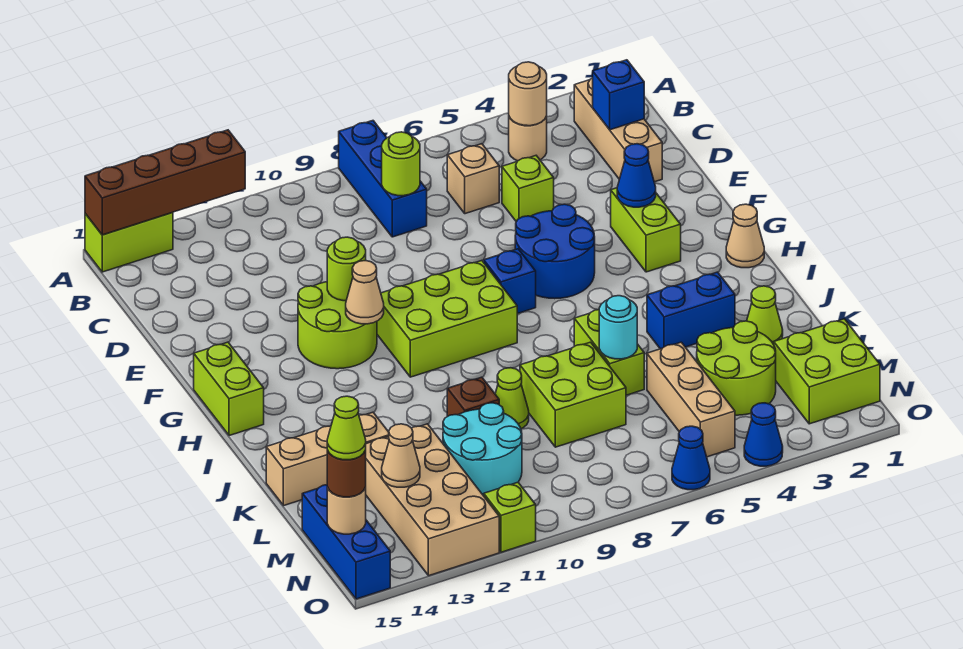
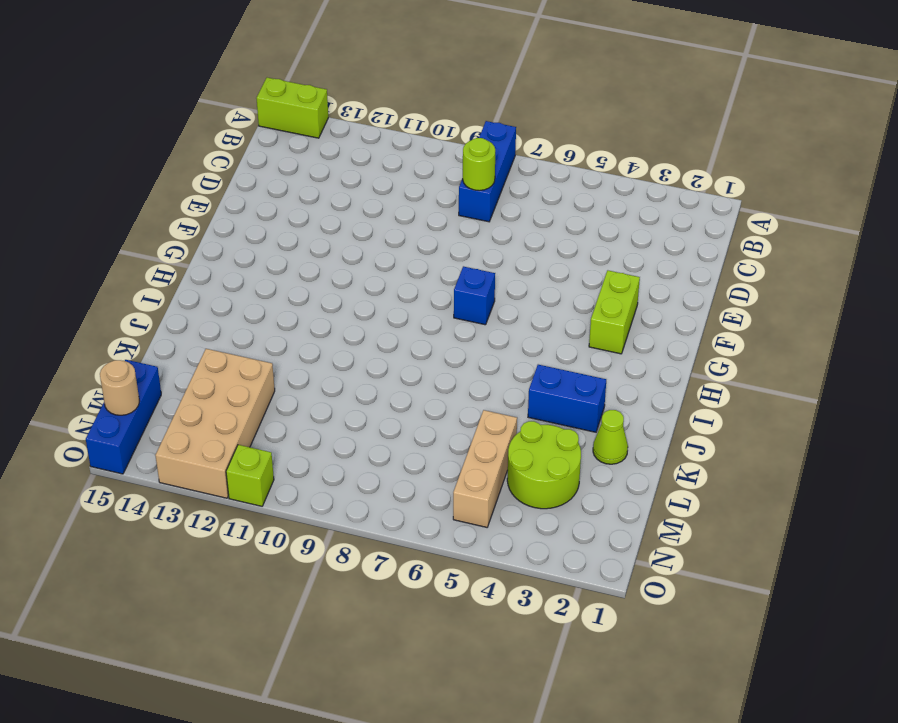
none -> tan 1x3 brick [574,78,662,182]
none -> tan 1x1 round brick [509,116,547,161]
none -> tan 1x1 brick [447,144,499,214]
none -> lime 1x1 brick [502,156,554,222]

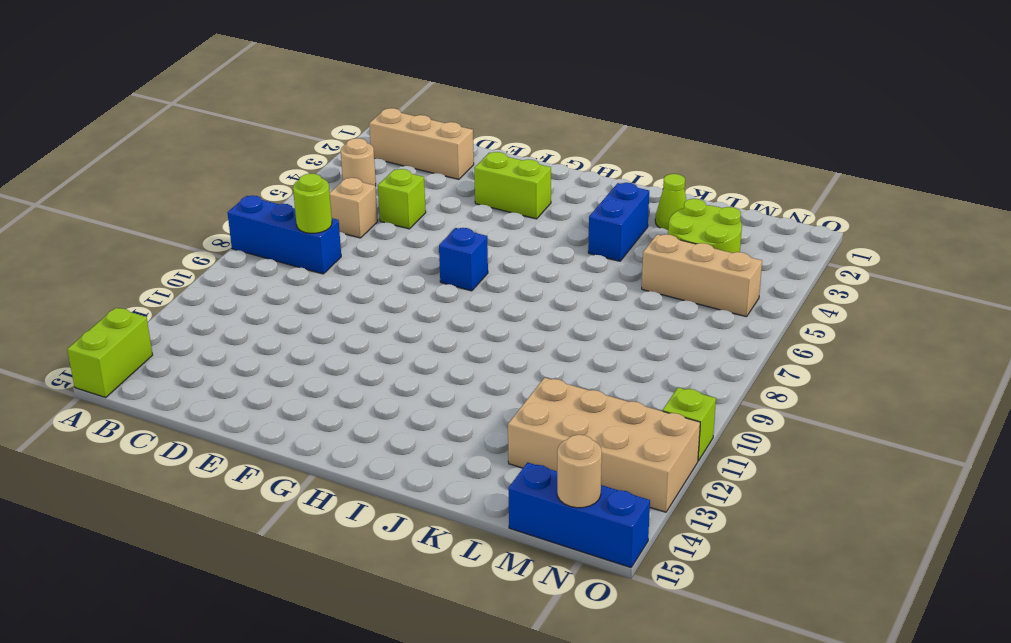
none -> blue 2x2 round brick [515,204,595,299]
none -> lime 2x2 round brick [298,282,377,369]
none -> lime 2x3 brick [377,261,517,377]
none -> lime 1x2 brick [194,342,264,436]

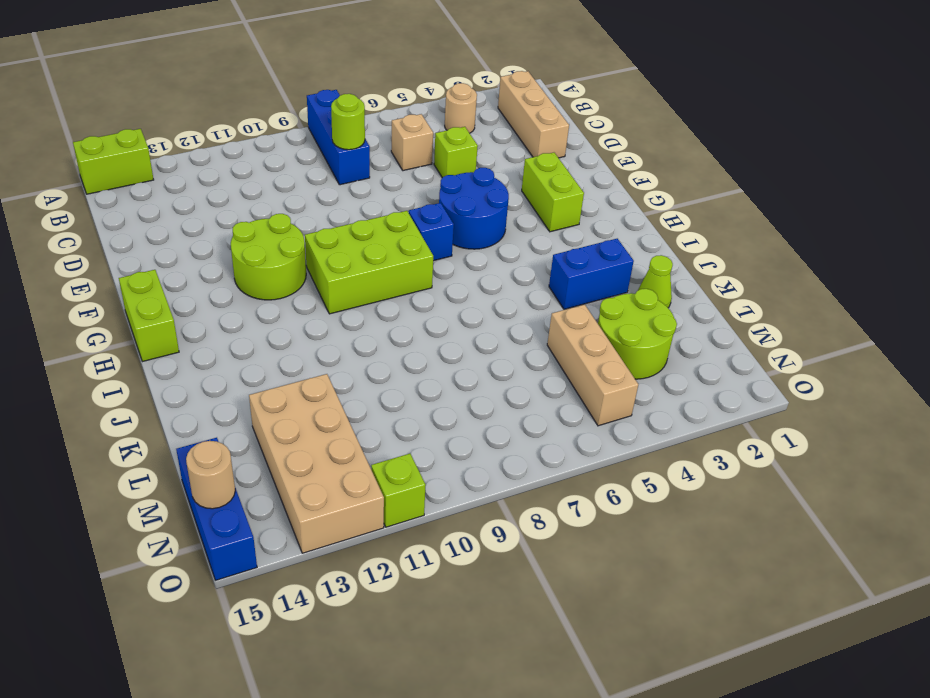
none -> tan 1x1 cone [726,204,764,268]
none -> lime 1x2 brick [574,310,644,395]
none -> lime 2x2 brick [520,342,626,447]
none -> lime 1x1 cone [495,368,529,429]

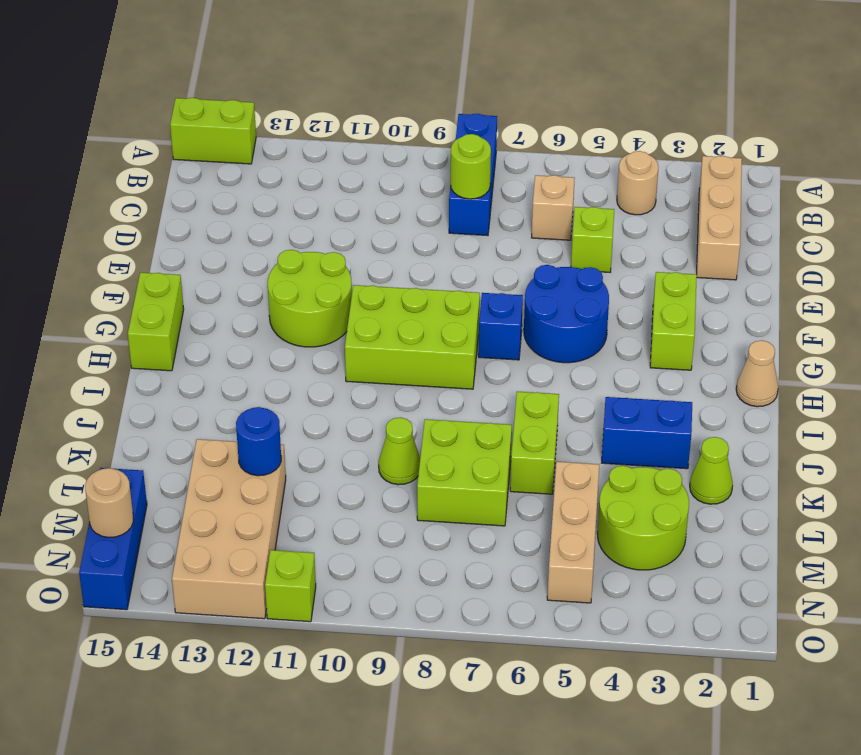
blue 1x1 round brick [236,407,281,476] -> none
none -> brown 1x1 brick [447,377,499,416]
none -> tan 1x3 brick [266,412,389,506]
none -> cyan 2x2 round brick [443,403,522,496]
none -> lime 2x2 brick [774,319,880,424]

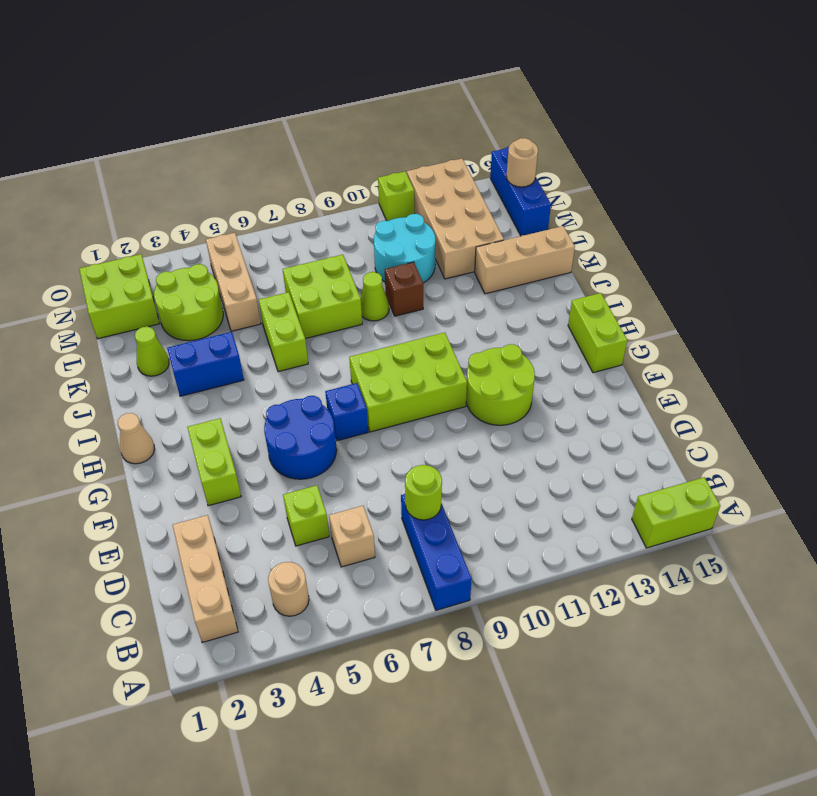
none -> blue 1x1 cone [744,403,783,466]
none -> blue 1x1 cone [672,426,710,490]
none -> brown 1x4 brick [85,130,245,235]
none -> tan 1x1 round brick [509,62,547,126]

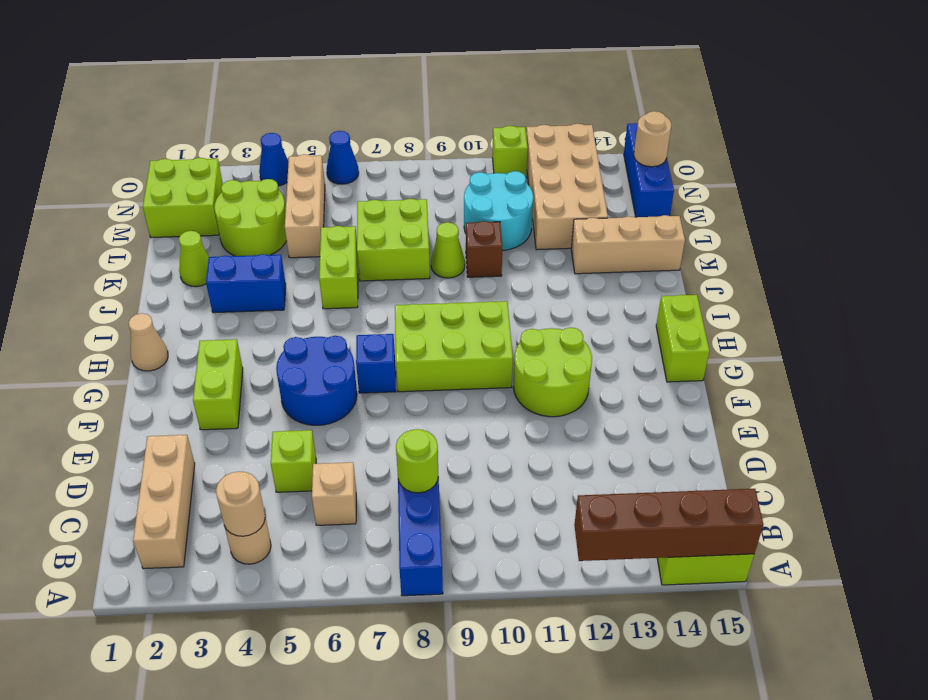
none -> blue 1x1 brick [593,60,644,130]
none -> blue 1x1 cone [617,144,656,207]
none -> lime 1x1 round brick [327,237,366,301]
none -> tan 1x1 cone [346,261,384,324]

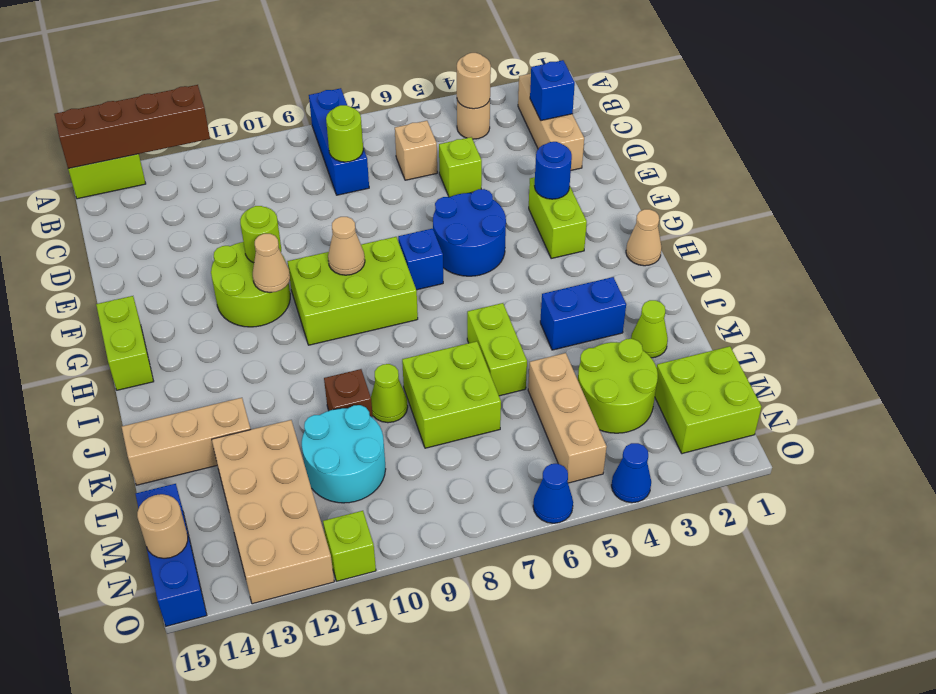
blue 1x1 round brick [535,142,572,199] -> blue 1x1 cone [617,144,656,207]
tan 1x1 cone [328,217,365,275] -> tan 1x1 cone moved to [382,424,420,487]
none -> cyan 1x1 round brick [599,296,637,359]
none -> brown 1x1 round brick [327,450,366,497]
none -> lime 1x1 cone [327,396,366,460]

